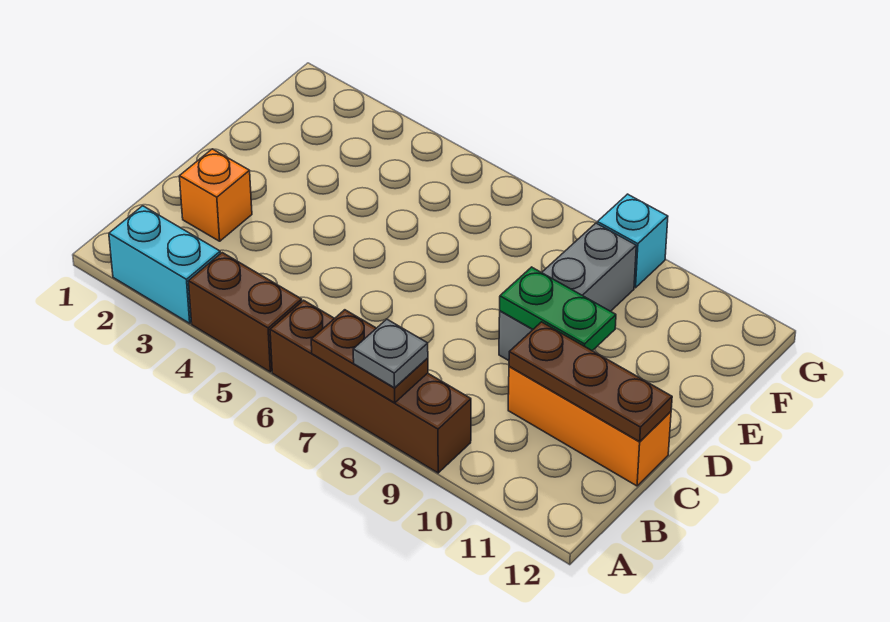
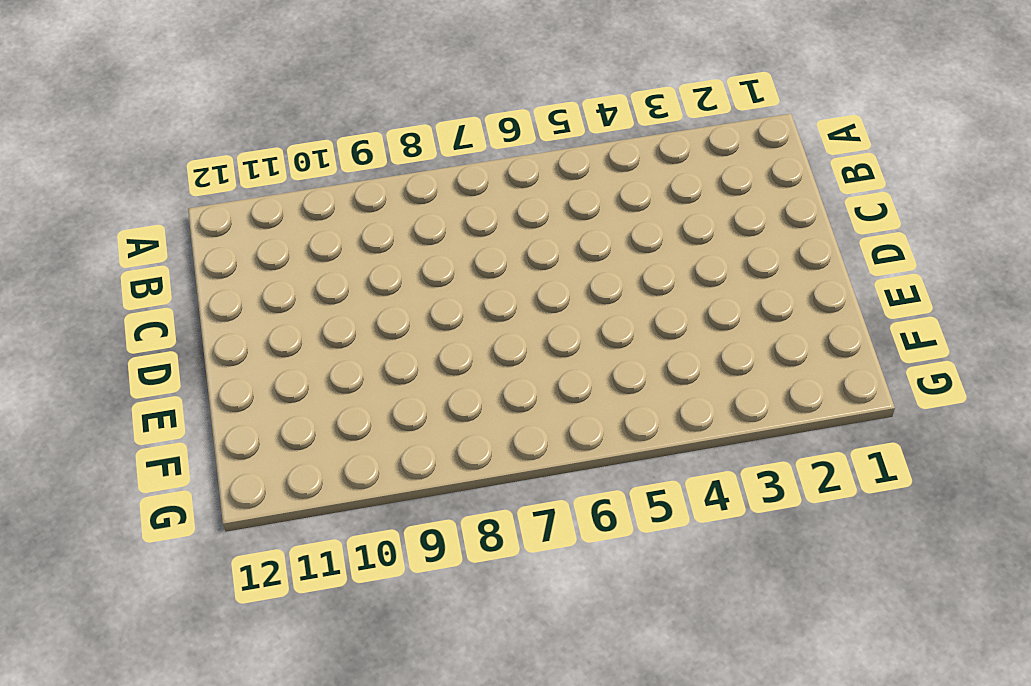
none -> cyan 1x2 brick [109,206,220,323]
none -> brown 1x2 brick [188,253,302,372]

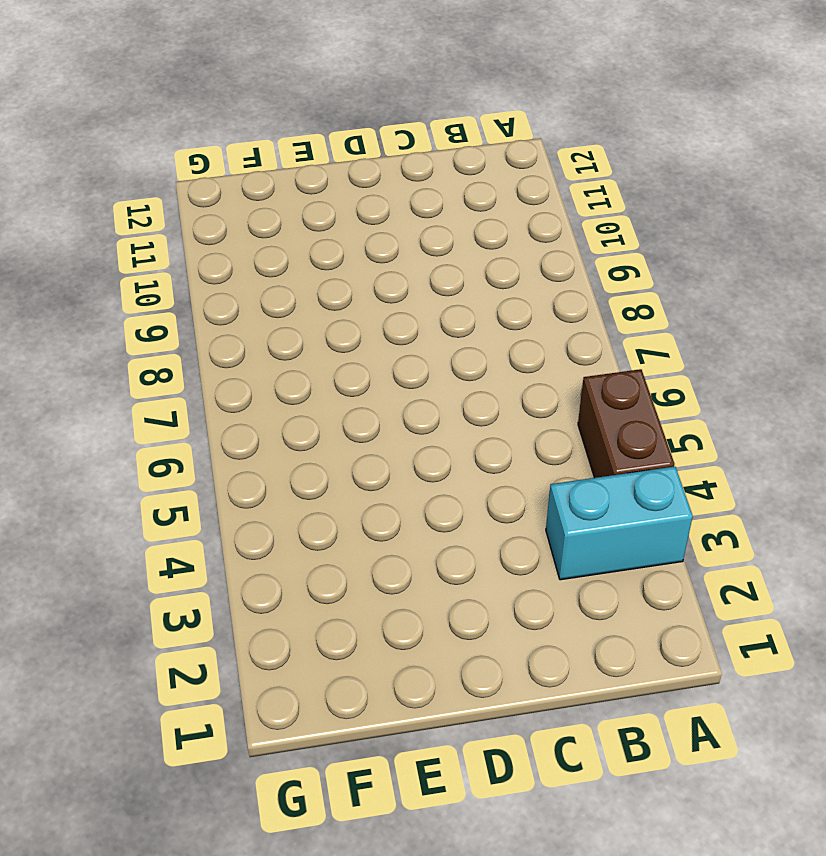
cyan 1x2 brick [546,467,693,580] -> cyan 1x2 brick turned to [109,206,220,323]
none -> brown 1x4 brick [270,300,471,473]
none -> orange 1x1 brick [179,149,252,241]

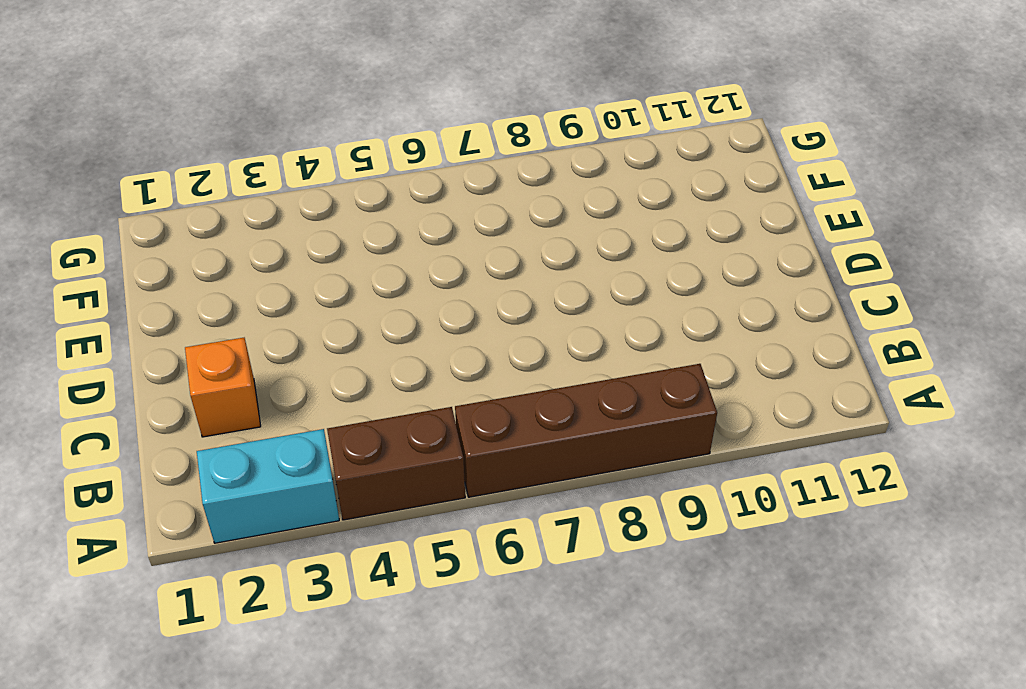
none -> orange 1x3 brick [508,367,671,486]
none -> grey 1x3 brick [499,223,636,361]

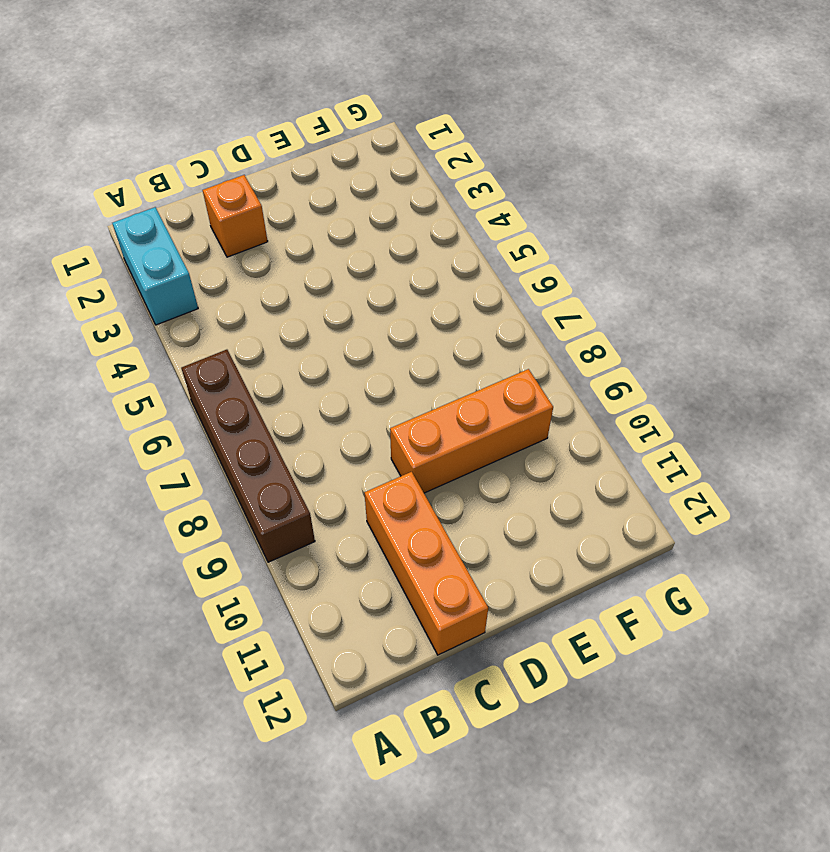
orange 1x3 brick [390,369,553,493] -> grey 1x3 brick [499,223,636,361]
none -> brown 1x2 brick [188,253,302,372]
none -> cyan 1x1 brick [597,194,668,288]

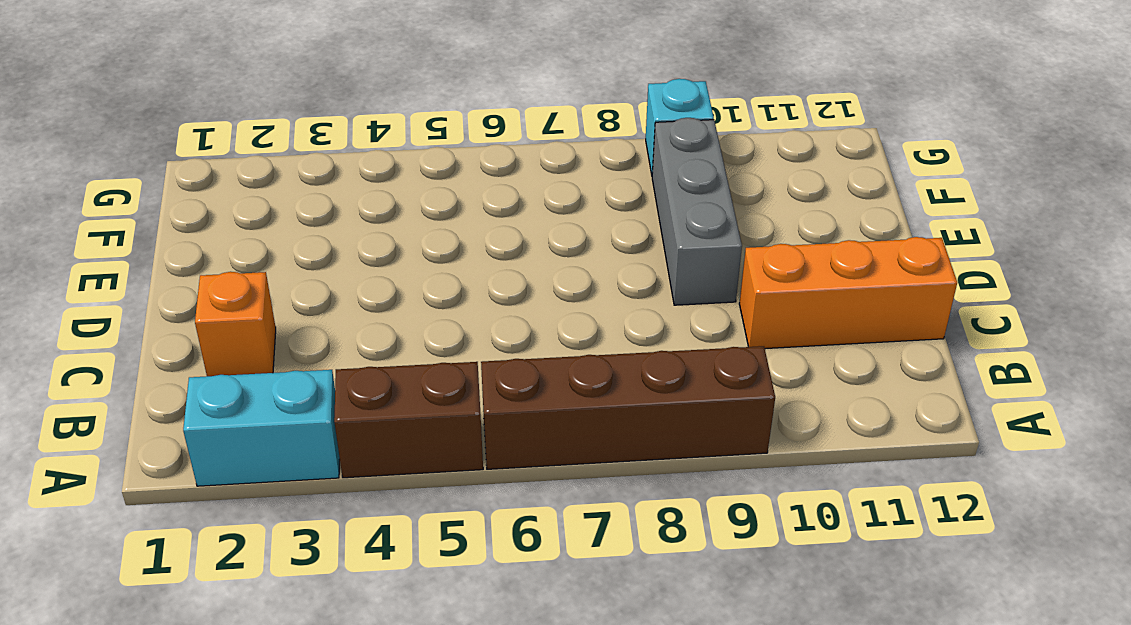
none -> brown 1x2 plate [311,310,428,403]
none -> brown 1x3 plate [509,322,672,442]

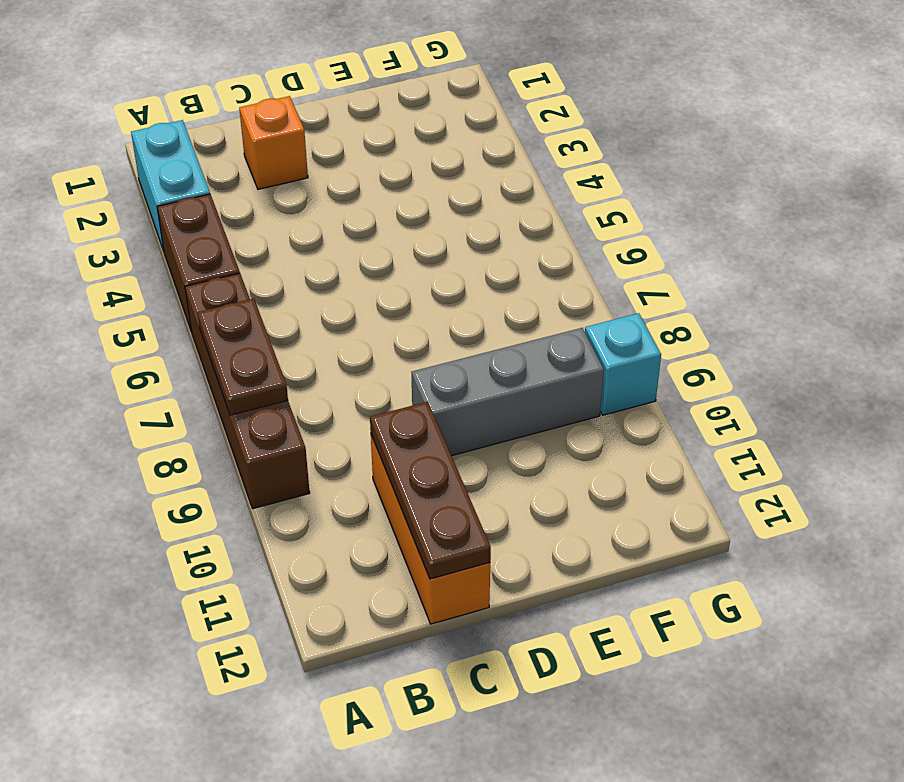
none -> green 1x2 plate [500,267,616,351]
none -> grey 1x1 plate [353,319,428,388]

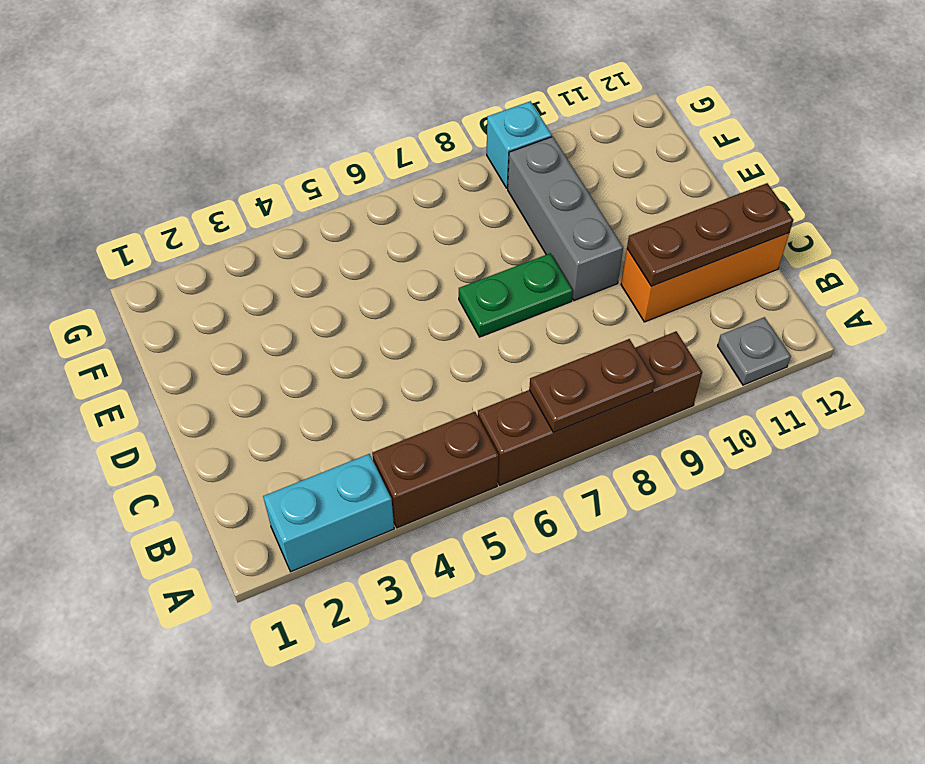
grey 1x1 plate [718,317,791,385] -> grey 1x1 plate moved to [353,319,428,388]
green 1x2 plate [459,253,573,337] -> green 1x2 plate moved to [500,267,616,351]
none -> orange 1x1 brick [179,149,252,241]

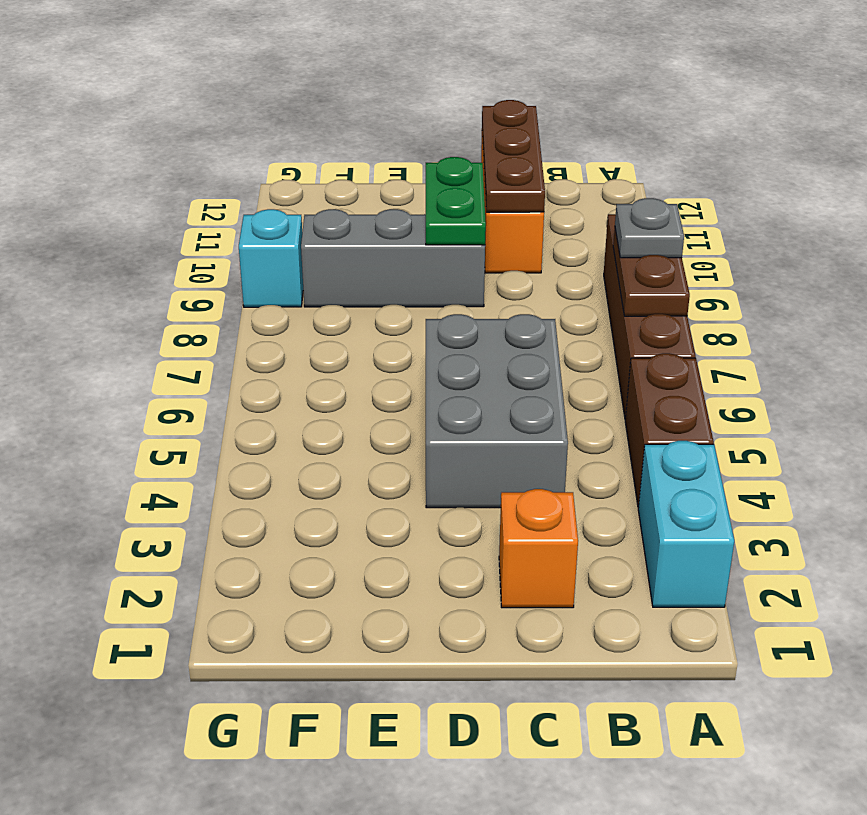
grey 2x3 brick [426,314,568,508] -> none

